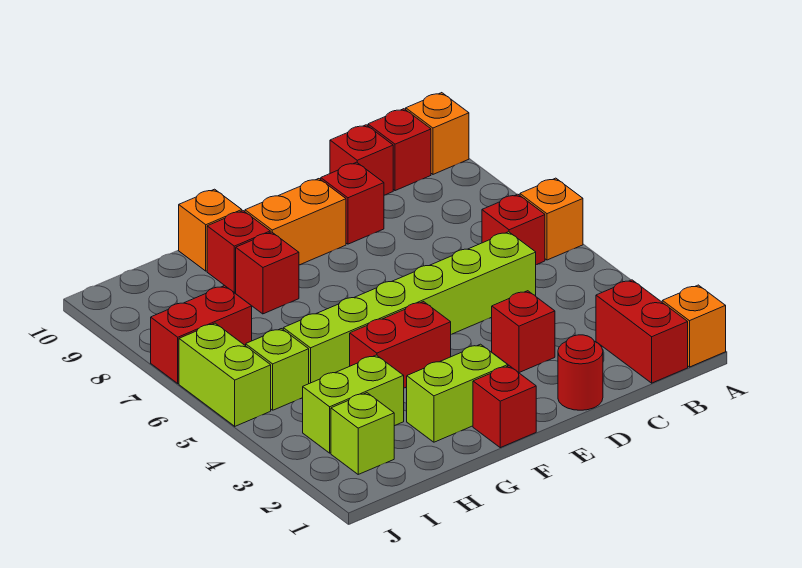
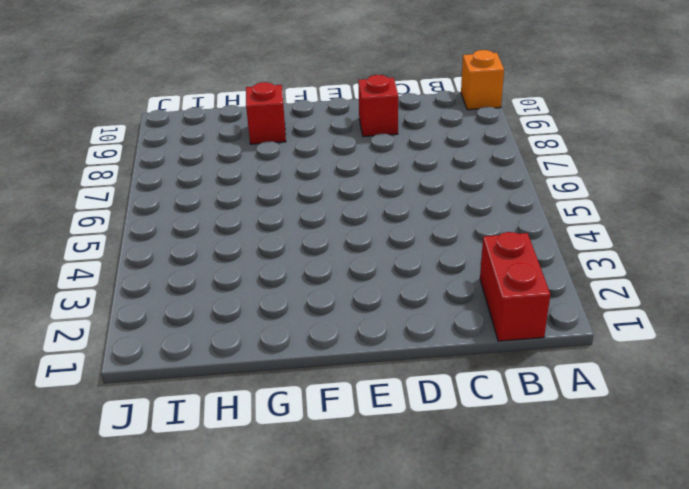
none -> orange 1x1 brick [662,285,726,367]
none -> orange 1x1 brick [520,178,583,260]
none -> red 1x1 brick [482,194,545,265]

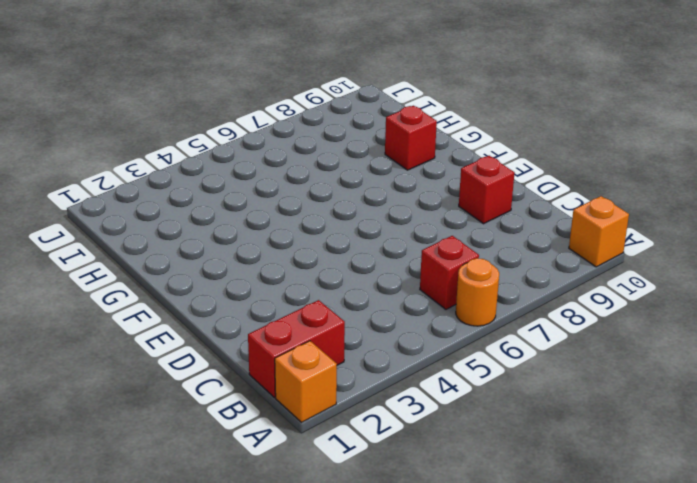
orange 1x1 round brick [456,258,499,326] -> orange 1x1 brick [520,178,583,260]
none -> red 1x1 brick [368,109,431,191]
none -> lime 1x6 brick [283,232,536,384]
none -> red 1x1 brick [330,125,393,195]

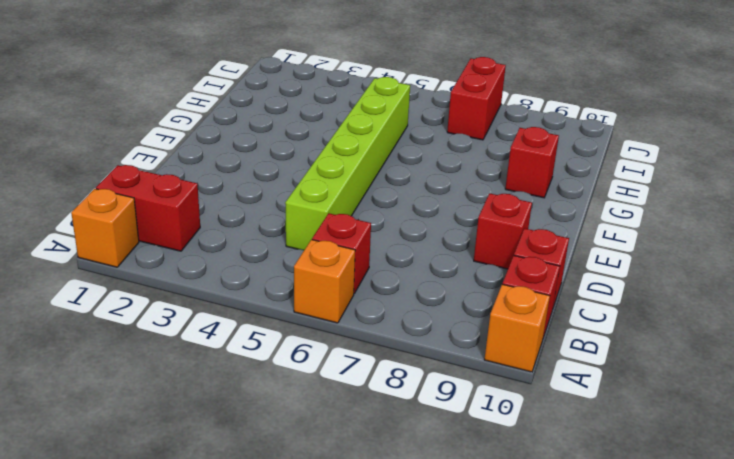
none -> red 1x1 round brick [558,335,603,410]
none -> red 1x1 brick [492,291,555,373]
none -> orange 1x2 brick [245,179,346,265]

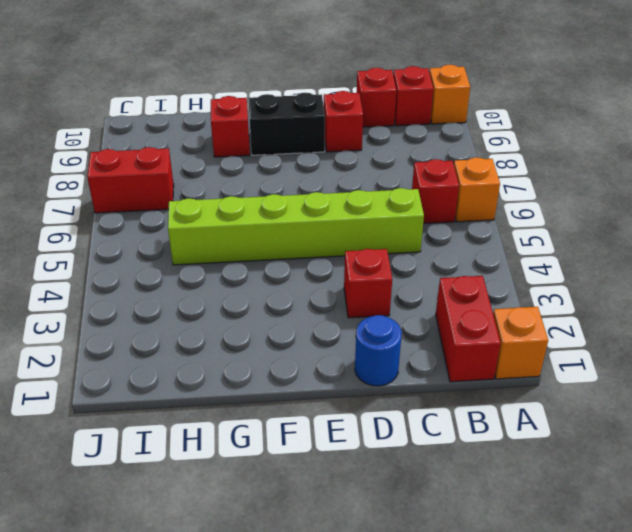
blue 1x1 round brick [355,315,402,386] -> red 1x1 round brick [558,335,603,410]
black 1x2 brick [249,93,325,155] -> orange 1x2 brick [245,179,346,265]
none -> red 1x1 brick [473,366,536,448]
none -> lime 1x2 brick [407,344,508,442]
none -> red 1x2 brick [350,302,451,388]

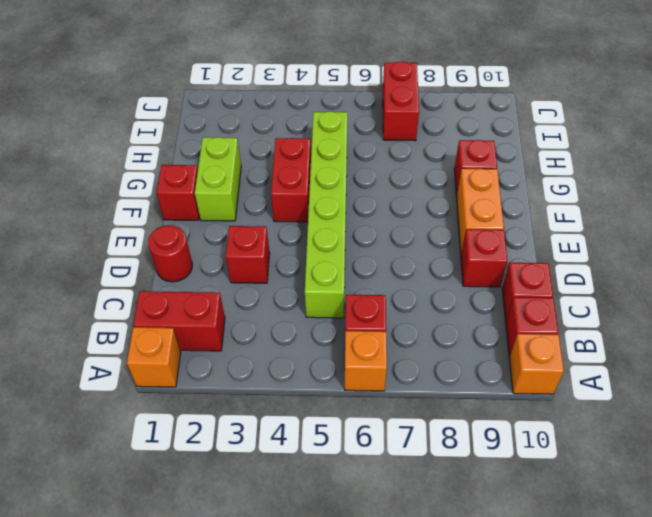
none -> red 1x1 brick [236,232,299,314]
none -> orange 1x1 brick [179,189,242,271]
none -> lime 1x2 brick [303,355,404,453]

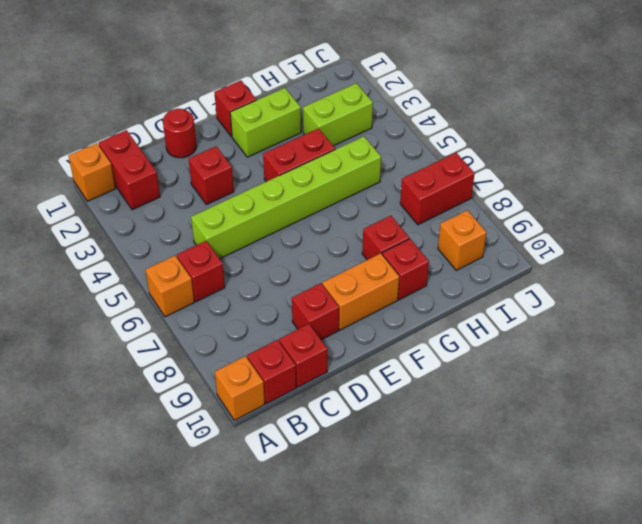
orange 1x1 brick [438,210,487,270] -> orange 1x1 brick moved to [179,189,242,271]
none -> lime 1x1 brick [331,393,394,474]
none -> lime 1x1 brick [246,329,309,410]
none -> lime 1x2 brick [179,323,271,426]

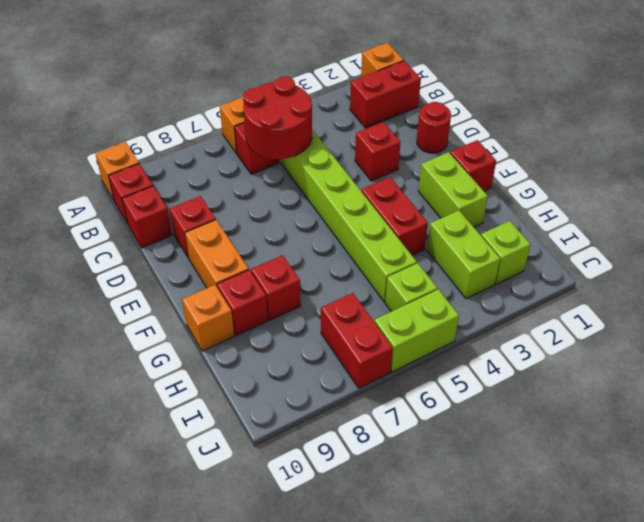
red 2x2 round brick [243,77,312,159] -> none

